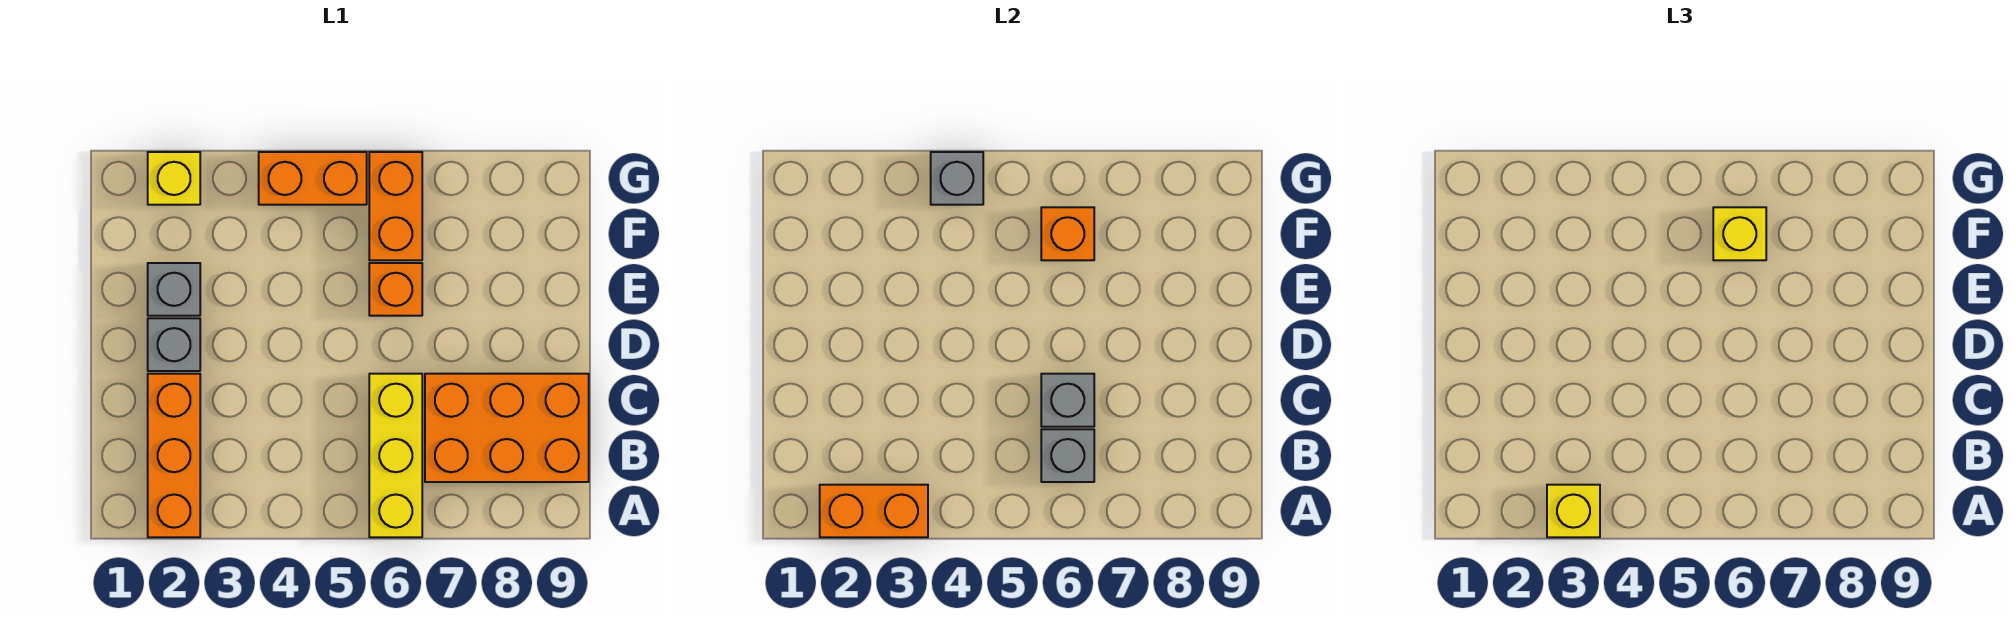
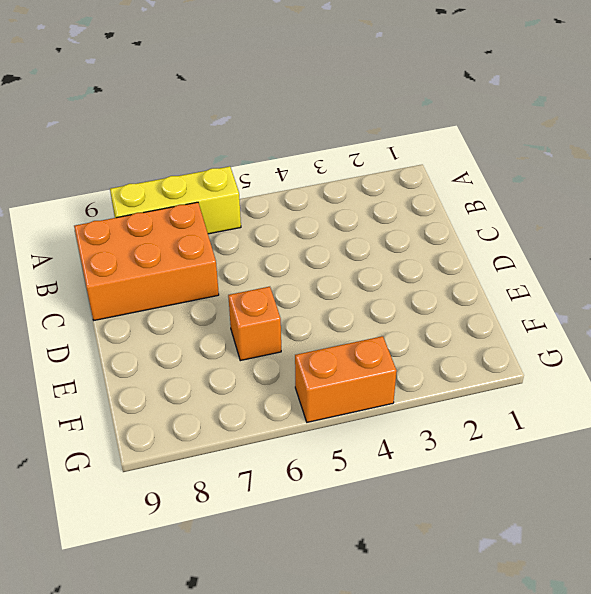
yellow 1x3 brick [110,166,241,234] -> yellow 1x3 brick turned to [369,374,422,537]
none -> orange 1x3 brick [148,374,200,537]
none -> grey 1x1 brick [148,318,200,371]
none -> grey 1x1 brick [148,263,200,316]

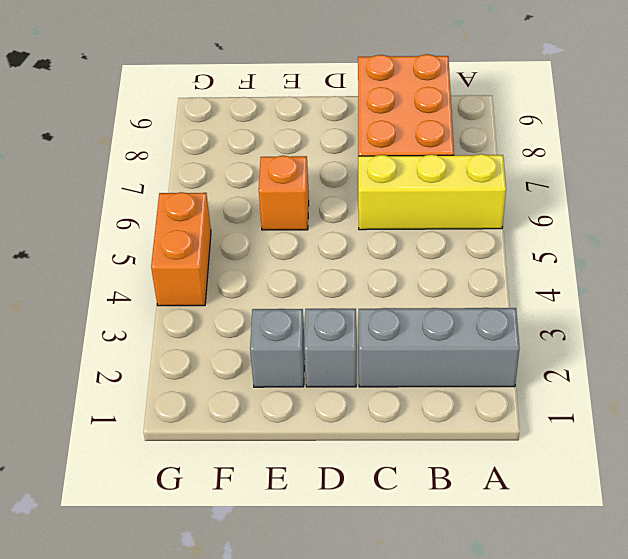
grey 1x3 brick [359,308,520,387] -> orange 1x3 brick [148,374,200,537]
none -> orange 1x2 brick [369,152,422,260]
none -> yellow 1x1 brick [148,152,200,205]
none -> orange 1x2 brick [820,485,928,537]

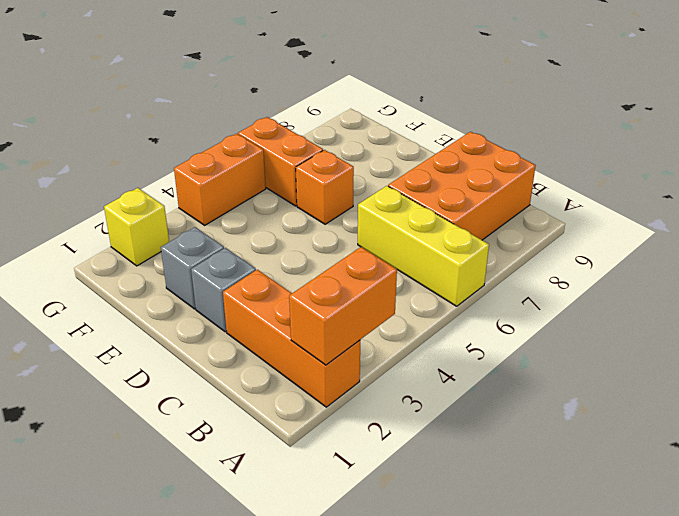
none -> grey 1x1 brick [1041,429,1094,482]
none -> grey 1x1 brick [1041,374,1094,427]
none -> orange 1x1 brick [1041,207,1094,260]

